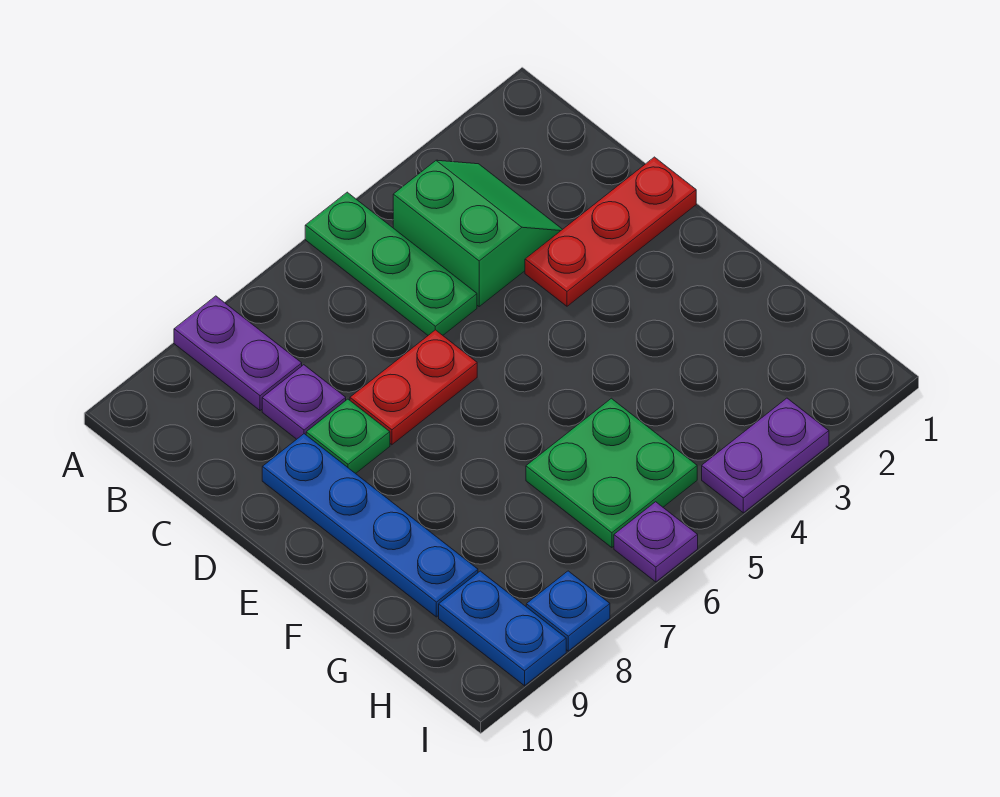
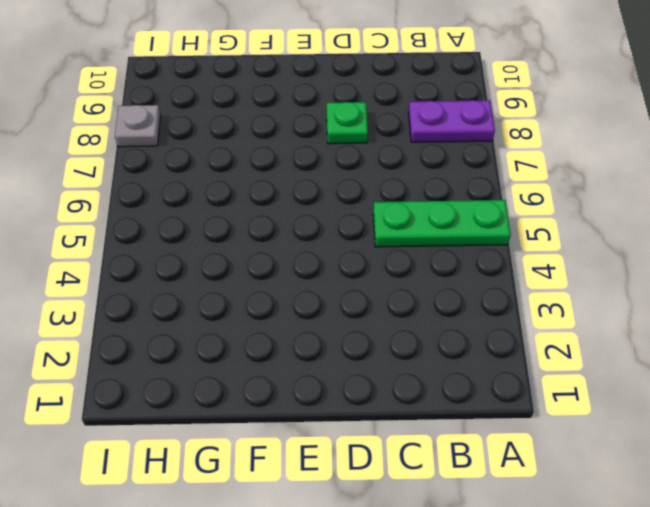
grey 1x1 plate [115,105,161,147] -> blue 1x1 plate [526,571,610,651]
none -> green 2x2 slope [393,160,562,306]
none -> purple 1x1 plate [262,365,346,439]
none -> red 1x3 plate [525,157,696,306]

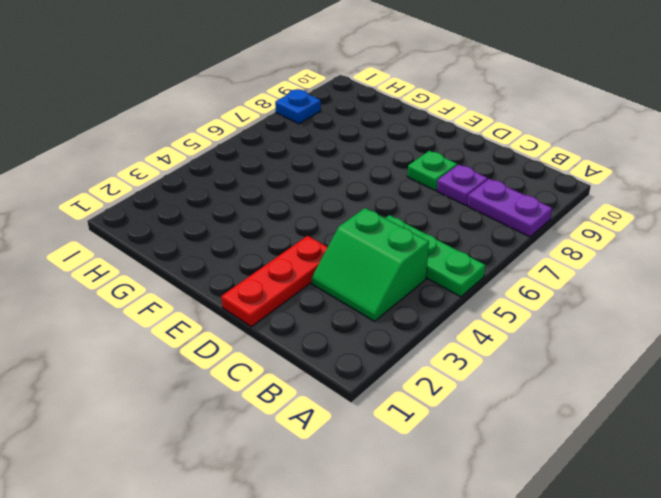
none -> red 1x2 plate [350,330,477,445]
none -> blue 1x4 plate [262,434,478,617]
none -> green 2x2 plate [526,398,697,548]

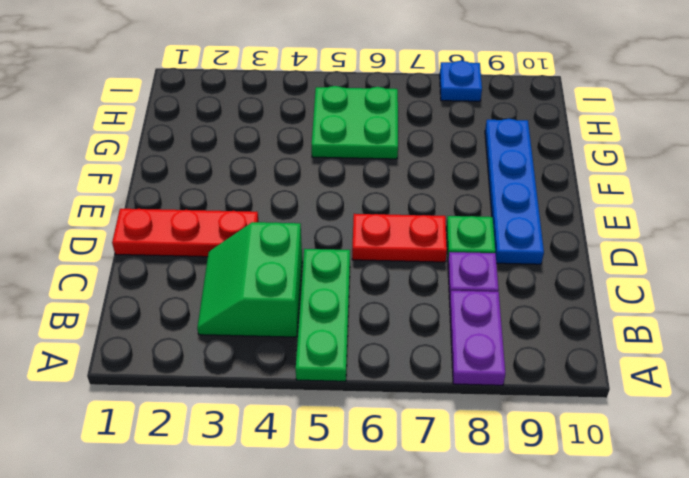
none -> blue 1x2 plate [439,571,566,686]
none -> purple 1x2 plate [702,398,829,513]
none -> purple 1x1 plate [614,502,698,582]

